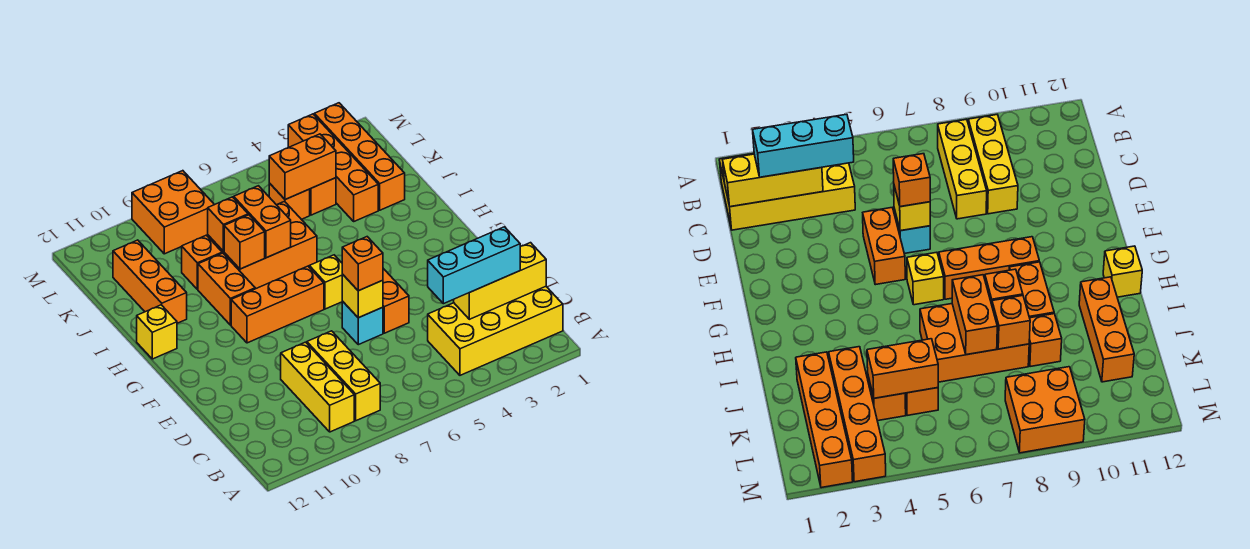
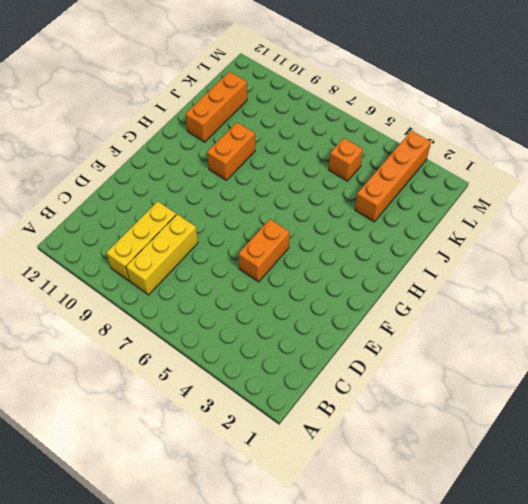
none -> yellow 2x4 brick [428,287,563,375]
none -> cyan 1x1 brick [342,301,383,345]
none -> yellow 1x1 brick [309,255,342,309]

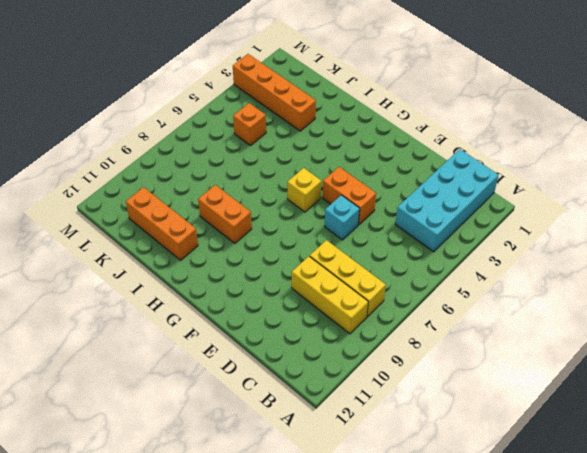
cyan 2x4 brick [395,149,499,252] -> yellow 2x4 brick [428,287,563,375]
none -> orange 1x3 brick [231,266,324,343]
none -> yellow 1x1 brick [137,305,177,359]
none -> orange 2x3 brick [208,201,317,289]

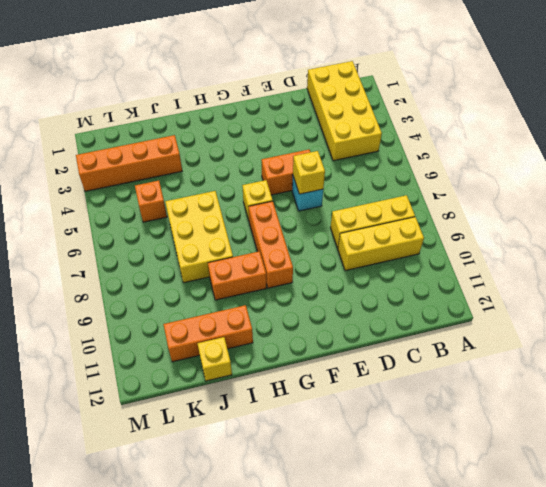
yellow 2x3 brick [165,191,233,283] -> orange 2x3 brick [208,201,317,289]
yellow 1x1 brick [197,337,232,381] -> yellow 1x1 brick moved to [137,305,177,359]
none -> orange 1x4 brick [314,103,405,210]
none -> orange 1x1 brick [182,235,222,289]
none -> orange 1x1 brick [310,178,336,215]

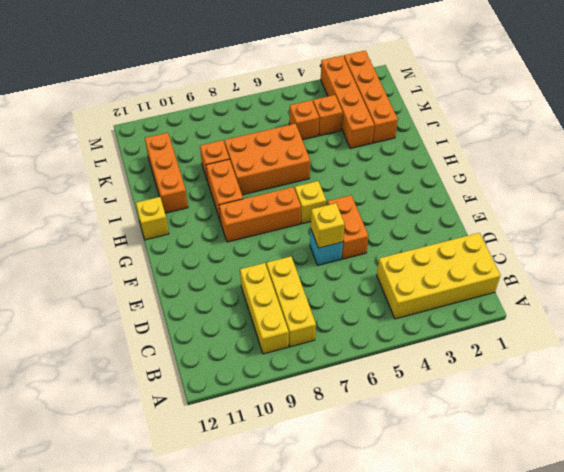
none -> orange 2x2 brick [132,171,214,254]
none -> yellow 1x3 brick [454,243,546,319]
none -> orange 1x2 brick [234,186,291,258]

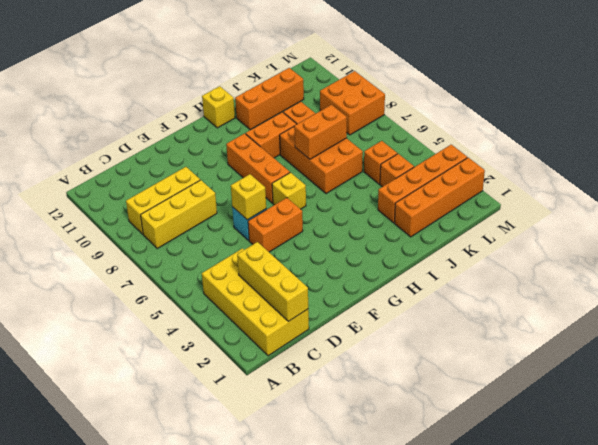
none -> orange 1x1 brick [224,215,265,269]
none -> orange 1x1 brick [208,197,248,251]
none -> orange 1x2 brick [269,134,336,200]

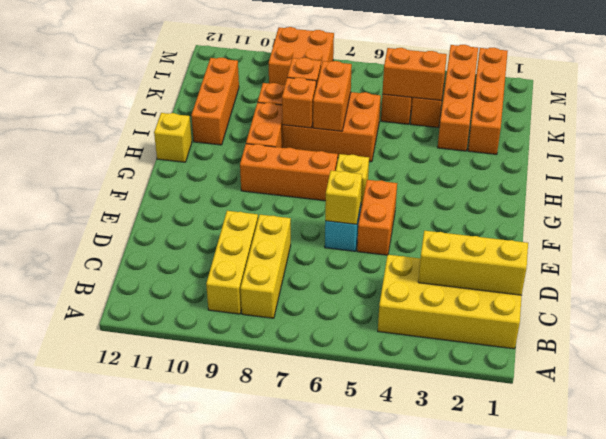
none -> cyan 1x3 brick [428,227,520,304]
none -> orange 1x1 brick [342,237,383,291]

